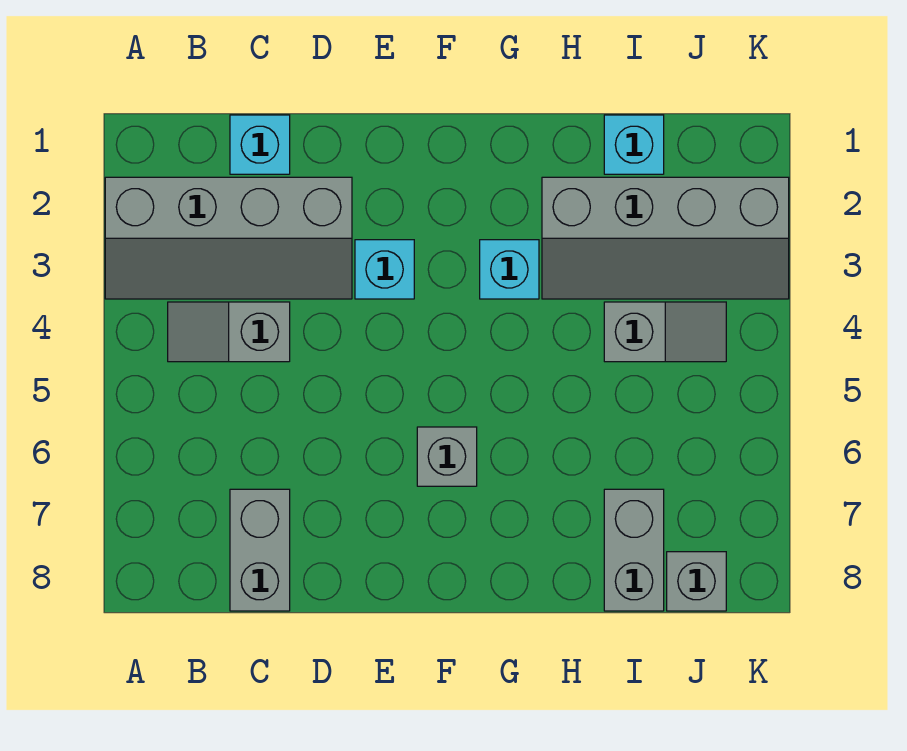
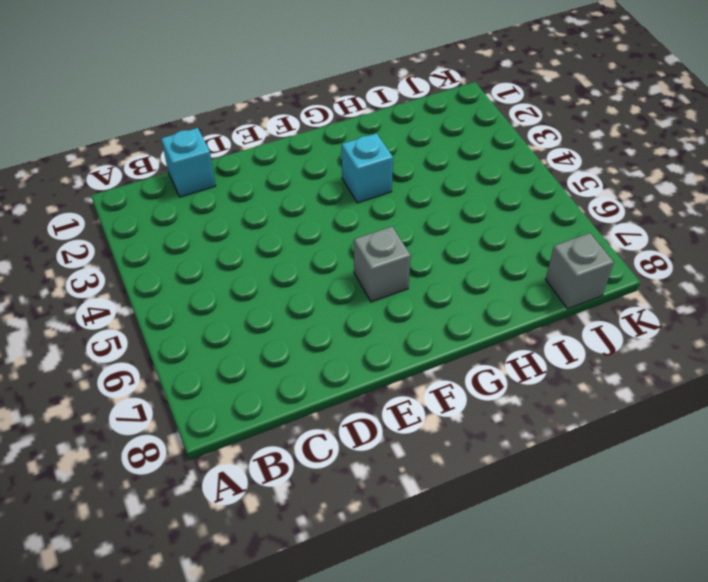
none -> grey 2x4 slope [105,177,352,299]
none -> grey 1x2 slope [168,302,290,362]
none -> grey 1x2 brick [230,489,290,611]

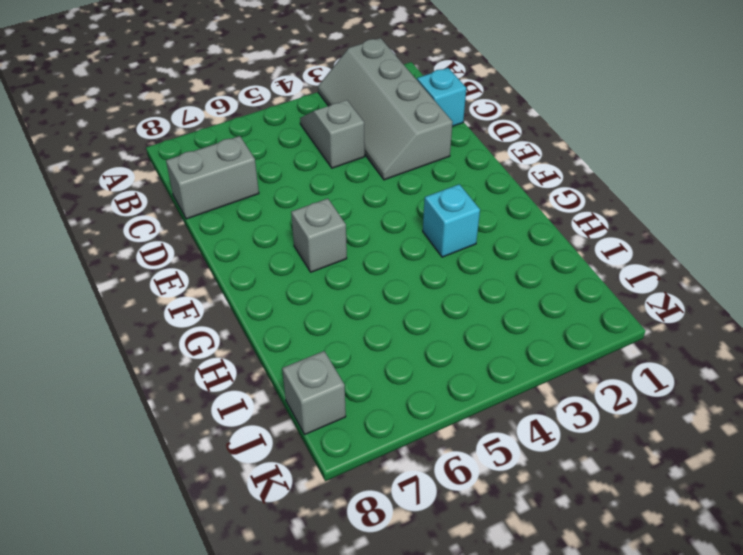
none -> cyan 1x1 brick [355,240,414,299]
none -> grey 2x4 slope [542,177,789,299]
none -> cyan 1x1 brick [604,115,664,174]

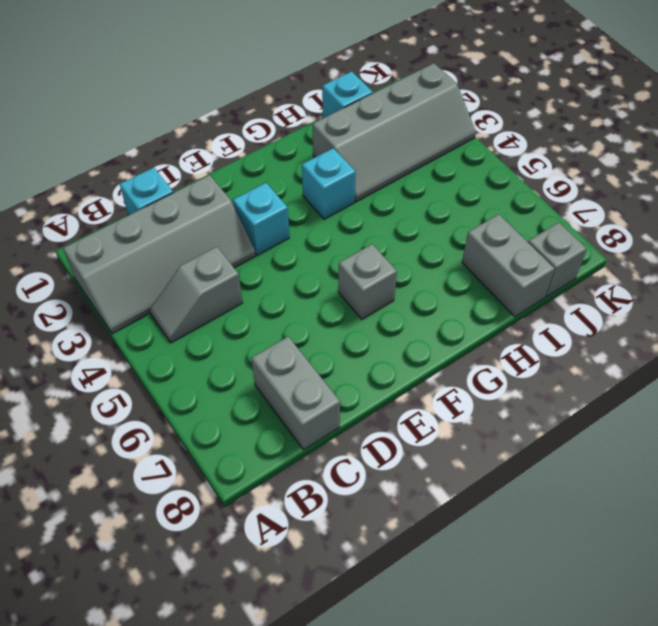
none -> grey 1x2 slope [604,302,726,362]

